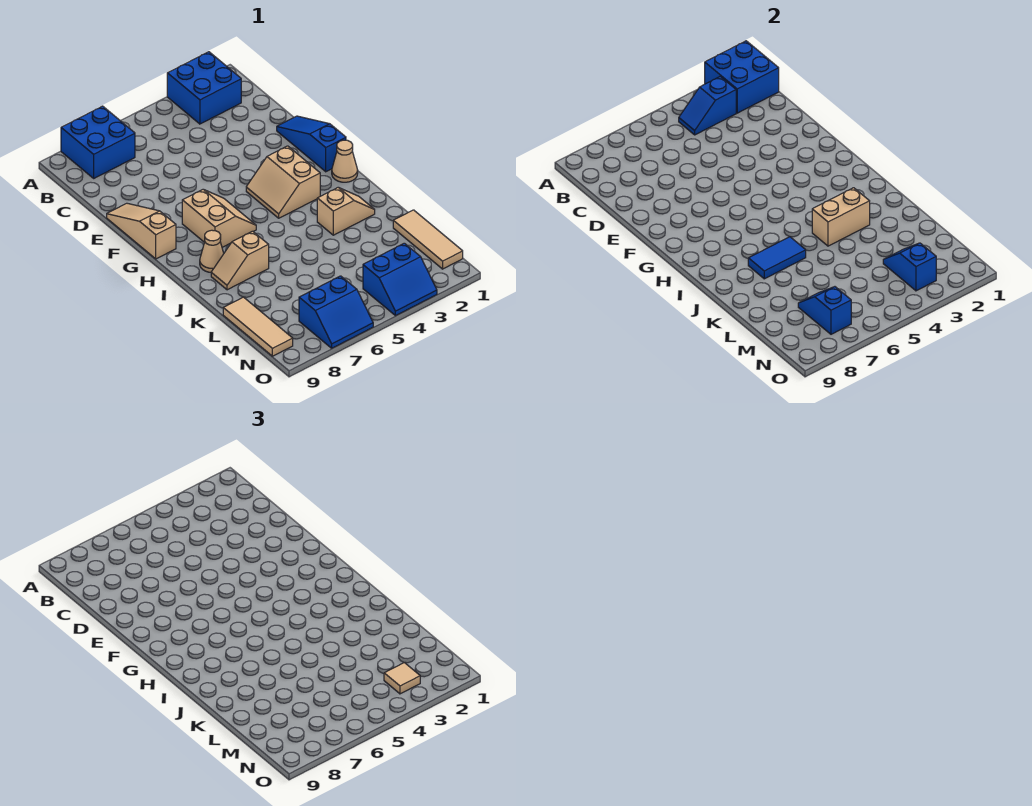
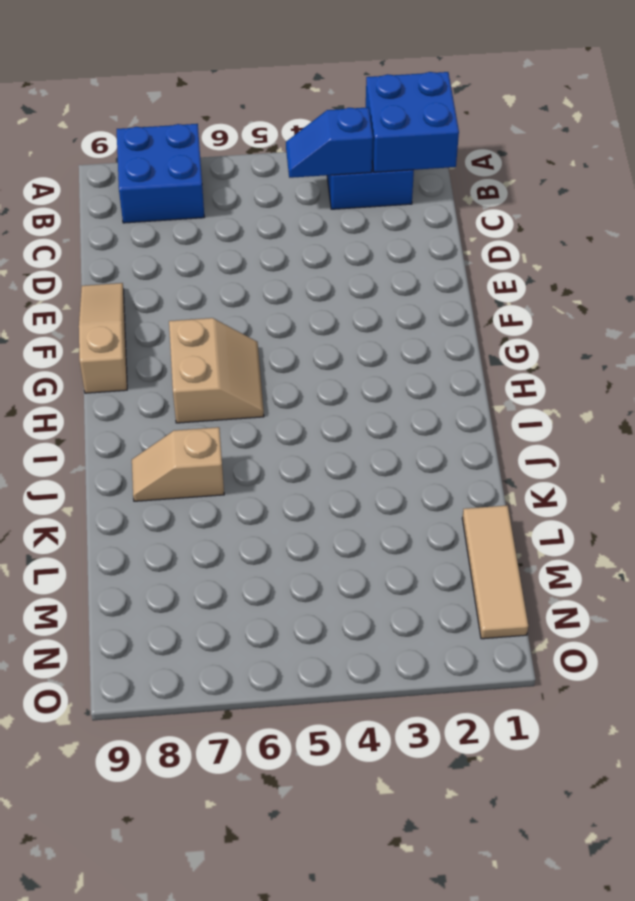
none -> blue 1x3 slope [277,116,346,172]
none -> tan 2x2 slope [246,146,320,218]
none -> tan 1x1 cone [332,140,358,182]

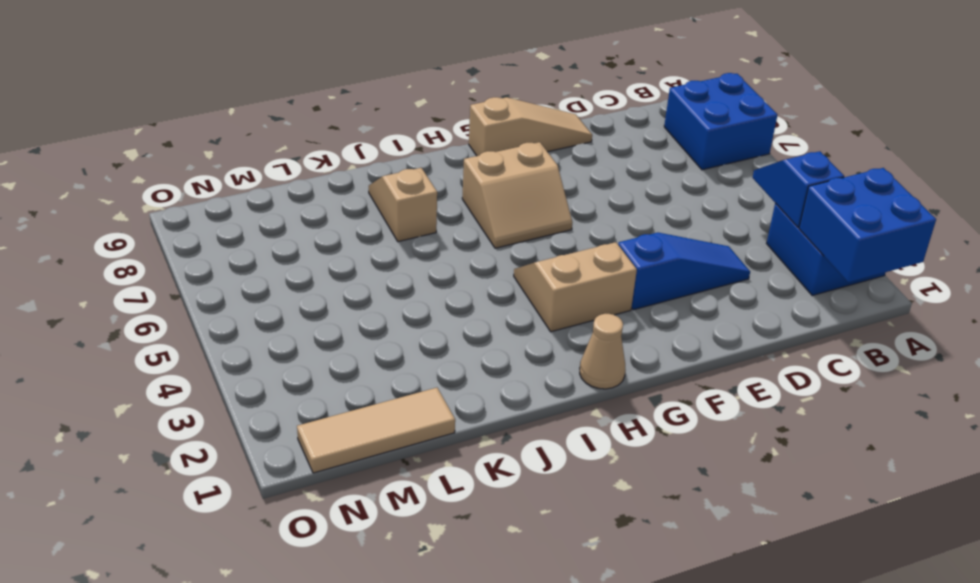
blue 1x3 slope [618,233,750,310] -> blue 1x3 slope moved to [277,116,346,172]
none -> tan 1x1 cone [200,230,224,272]
none -> tan 1x2 slope [317,188,375,235]
none -> tan 1x3 tile [223,297,293,356]

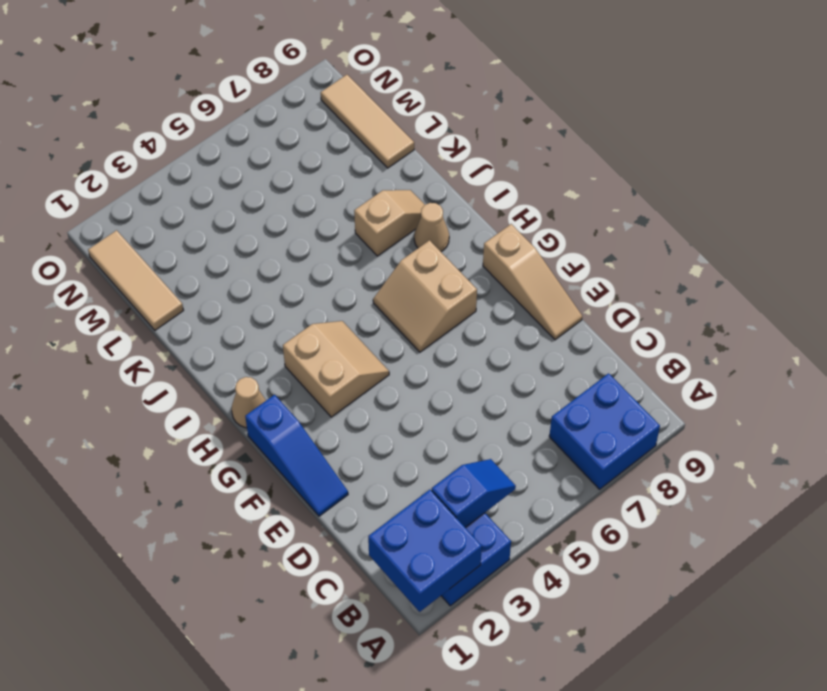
none -> tan 1x2 slope [317,188,375,235]
none -> blue 2x2 slope [363,243,437,316]
none -> blue 2x2 slope [299,276,373,348]

